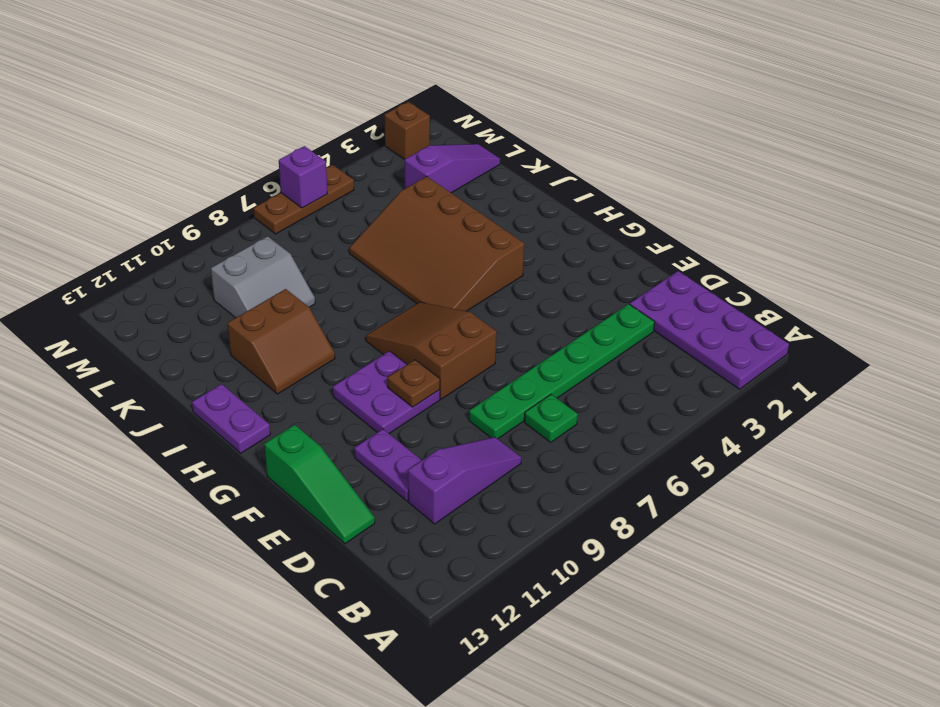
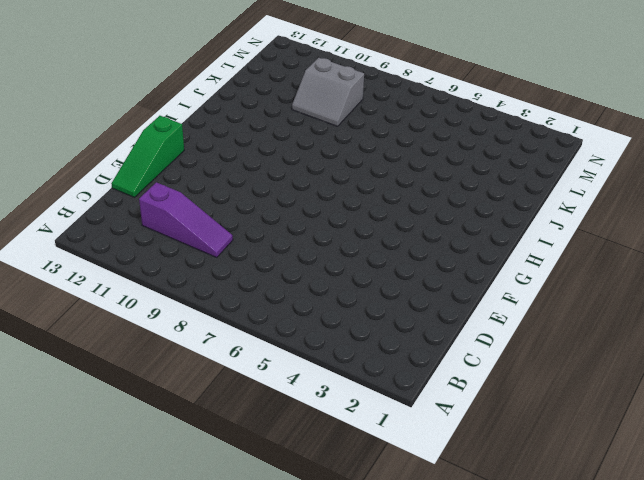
none -> purple 2x4 plate [630,271,789,389]
none -> green 1x1 plate [524,394,578,442]
none -> green 1x6 plate [469,304,655,439]

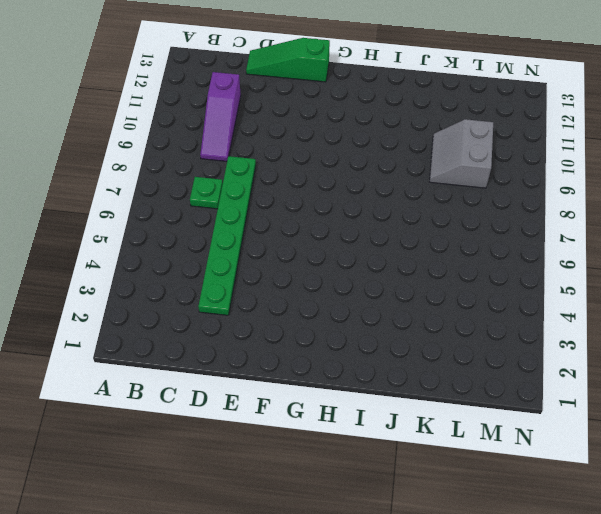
none -> purple 2x4 plate [630,271,789,389]
none -> purple 1x2 plate [354,429,422,501]
none -> brown 2x3 slope [366,302,497,399]

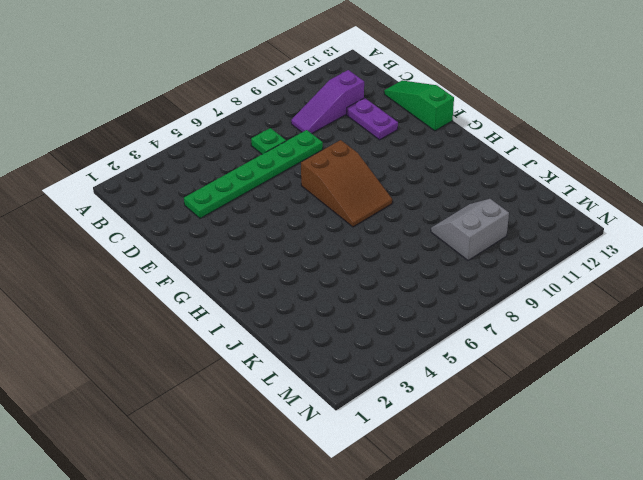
none -> purple 2x4 plate [630,271,789,389]
none -> purple 2x2 plate [333,351,440,433]
none -> brown 3x4 slope [349,176,524,311]

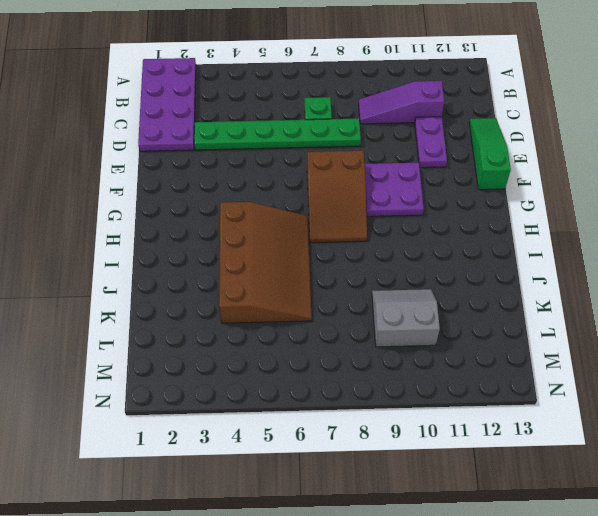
none -> purple 1x2 plate [192,384,270,453]
none -> brown 2x2 slope [228,289,335,394]
none -> purple 1x3 slope [405,144,500,193]

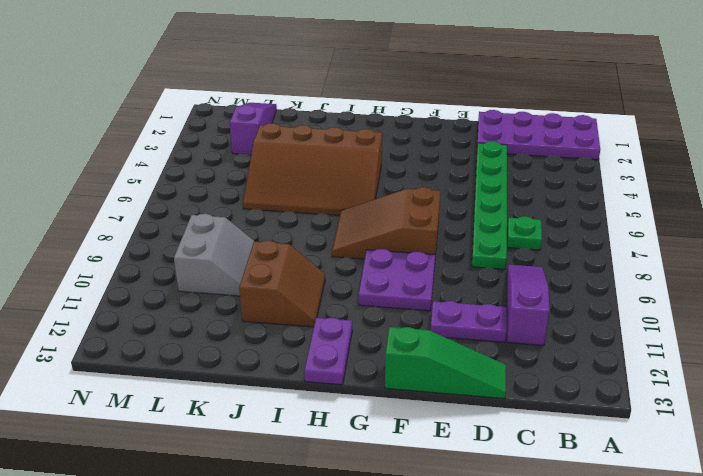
purple 1x2 plate [304,318,352,385] -> purple 1x2 plate turned to [192,384,270,453]
none -> brown 1x1 brick [384,102,430,160]
none -> brown 1x3 plate [254,165,354,234]
none -> brown 1x1 plate [387,360,440,407]

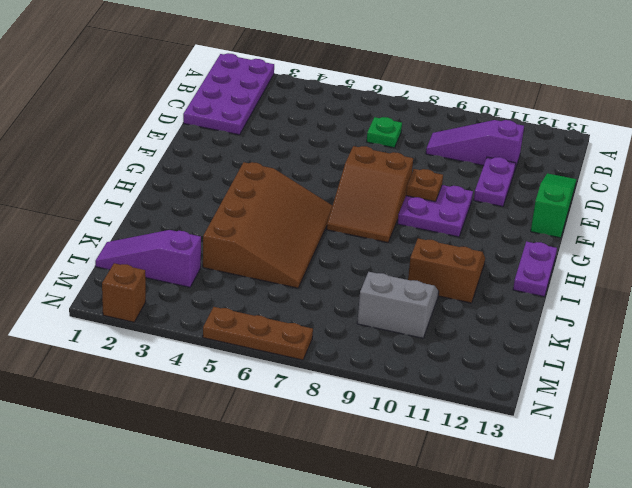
none -> green 1x6 plate [469,304,655,439]
none -> purple 1x1 brick [279,146,327,208]

